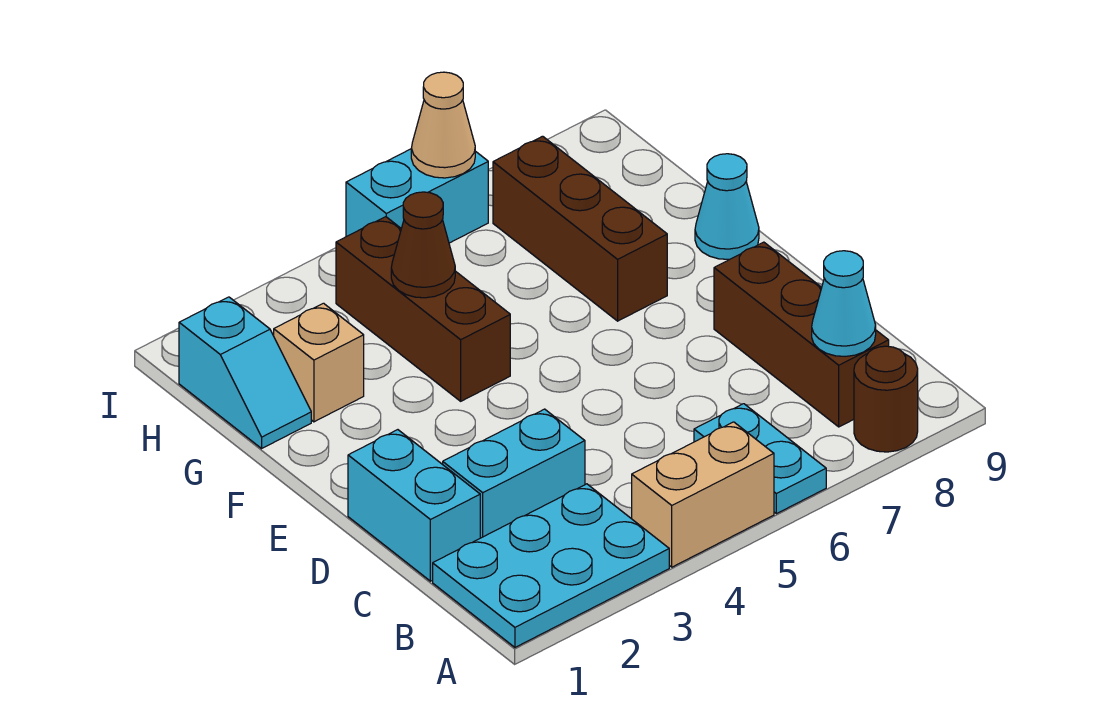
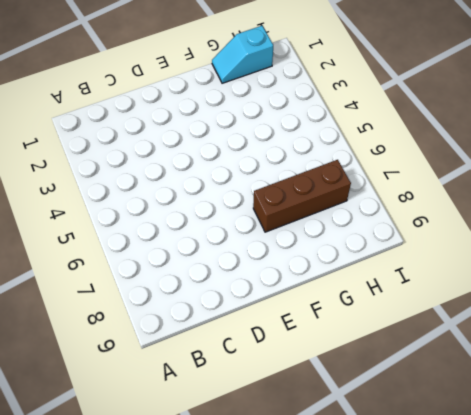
none -> cyan 2x3 plate [433,484,669,647]
none -> tan 1x2 brick [632,422,774,567]
none -> cyan 1x2 plate [694,404,826,514]

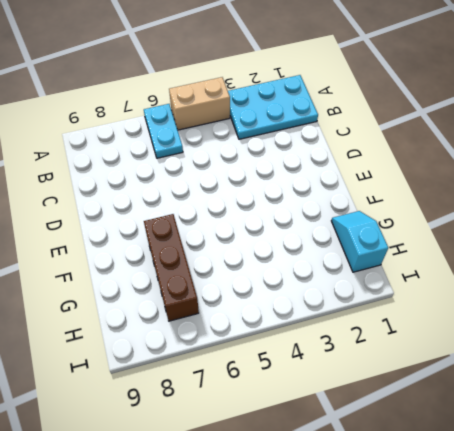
none -> brown 1x1 round brick [854,346,918,452]
none -> brown 1x3 brick [714,242,889,427]
none -> cyan 1x2 brick [348,430,480,581]

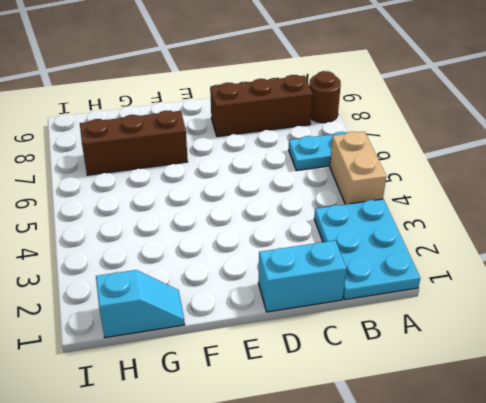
none -> cyan 1x2 brick [443,409,585,538]
none -> brown 1x3 brick [336,217,510,401]
none -> cyan 1x1 cone [695,154,759,259]

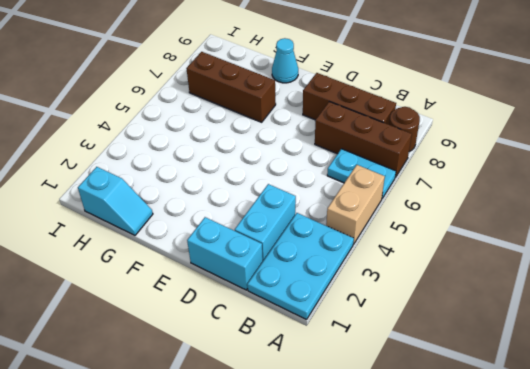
brown 1x3 brick [315,102,412,177] -> brown 1x3 brick moved to [336,217,510,401]
none -> tan 1x1 brick [274,303,364,422]
none -> cyan 1x2 brick [346,149,488,243]
none -> cyan 1x1 cone [812,251,876,356]

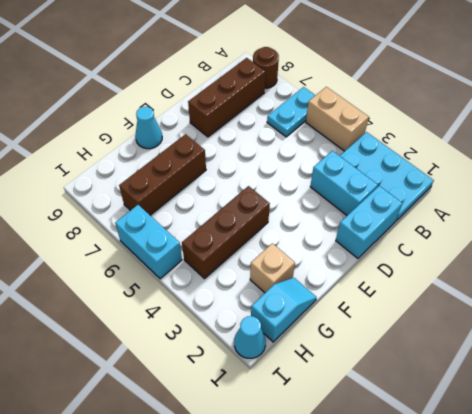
cyan 1x1 cone [234,316,266,358] -> cyan 1x1 cone moved to [812,251,876,356]
none -> brown 1x1 cone [391,192,455,298]
none -> tan 1x1 cone [411,72,475,178]

